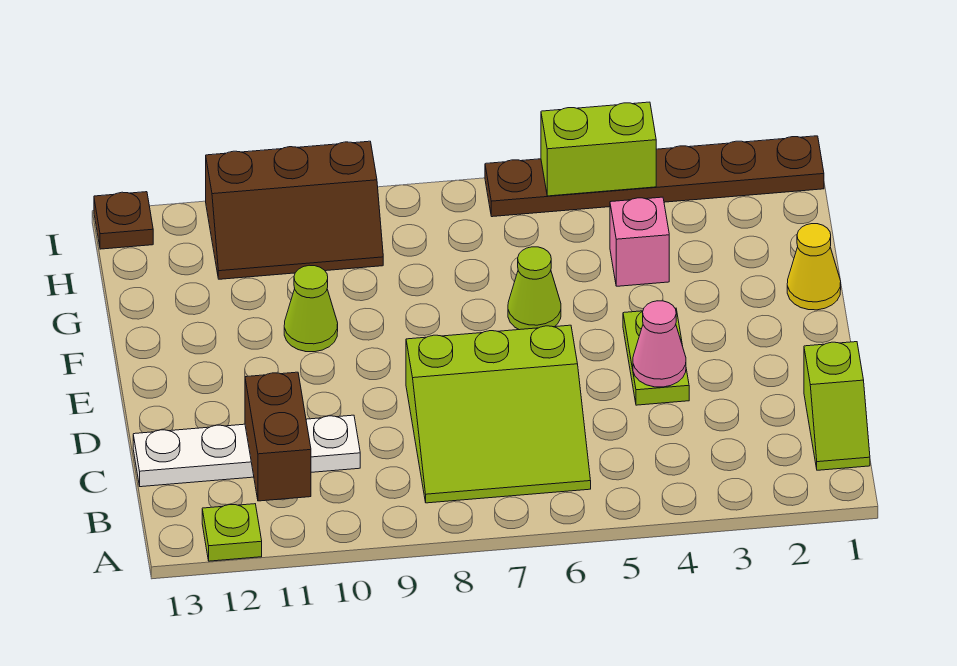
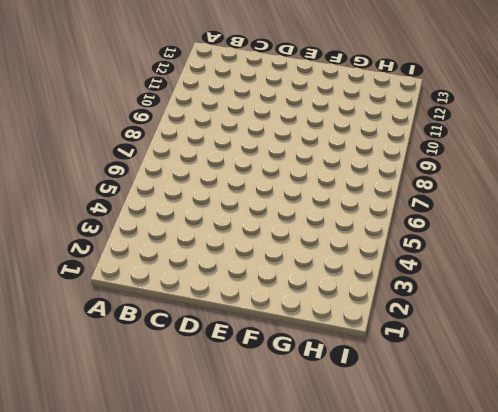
none -> lime 1x1 plate [202,504,262,561]
none -> lime 1x2 slope [804,342,870,470]
none -> lime 3x3 slope [406,325,591,503]

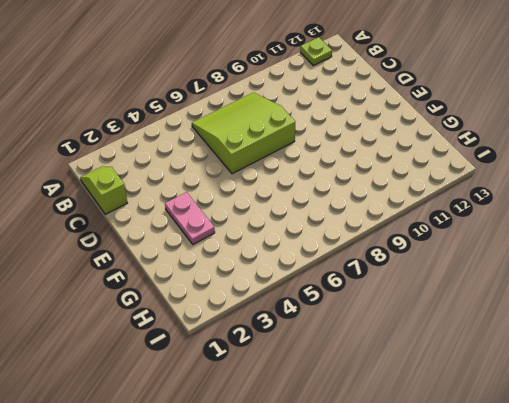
pink 1x2 plate [165,192,215,244] -> none
none -> white 1x4 plate [133,415,360,487]
none -> lime 1x2 plate [623,308,689,405]
none -> yellow 1x1 cone [787,224,841,310]

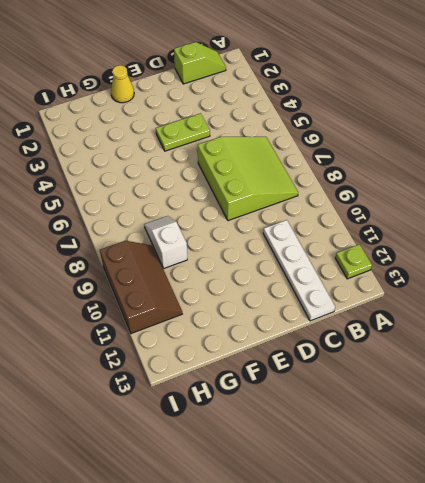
white 1x2 slope [144,216,187,269] -> none
none -> lime 1x1 cone [508,247,561,330]
none -> lime 1x1 cone [284,265,338,352]
none -> pink 1x1 brick [610,197,669,286]

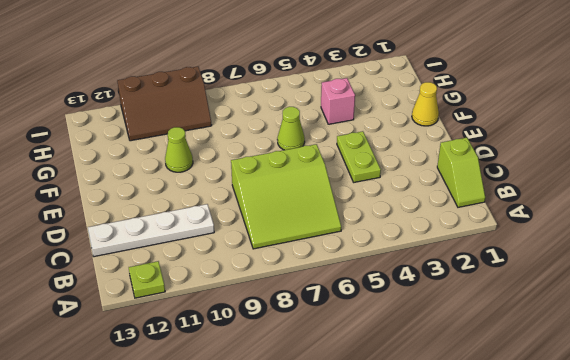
none -> brown 1x6 plate [485,136,824,217]
none -> brown 1x1 plate [94,192,153,249]
none -> brown 1x2 brick [245,372,311,501]

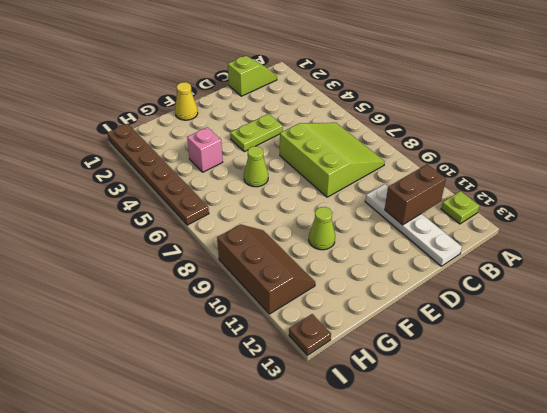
none -> pink 1x1 cone [633,301,686,387]
none -> lime 1x2 brick [541,102,656,196]

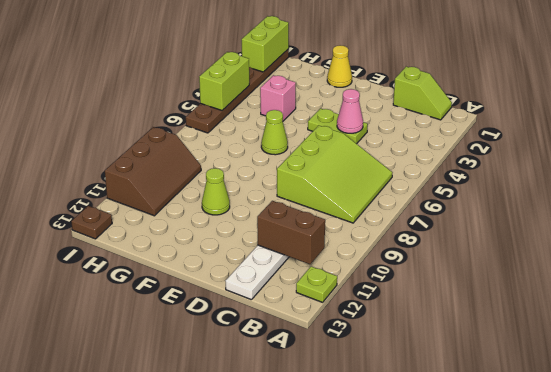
lime 1x2 brick [242,16,289,72] -> none

